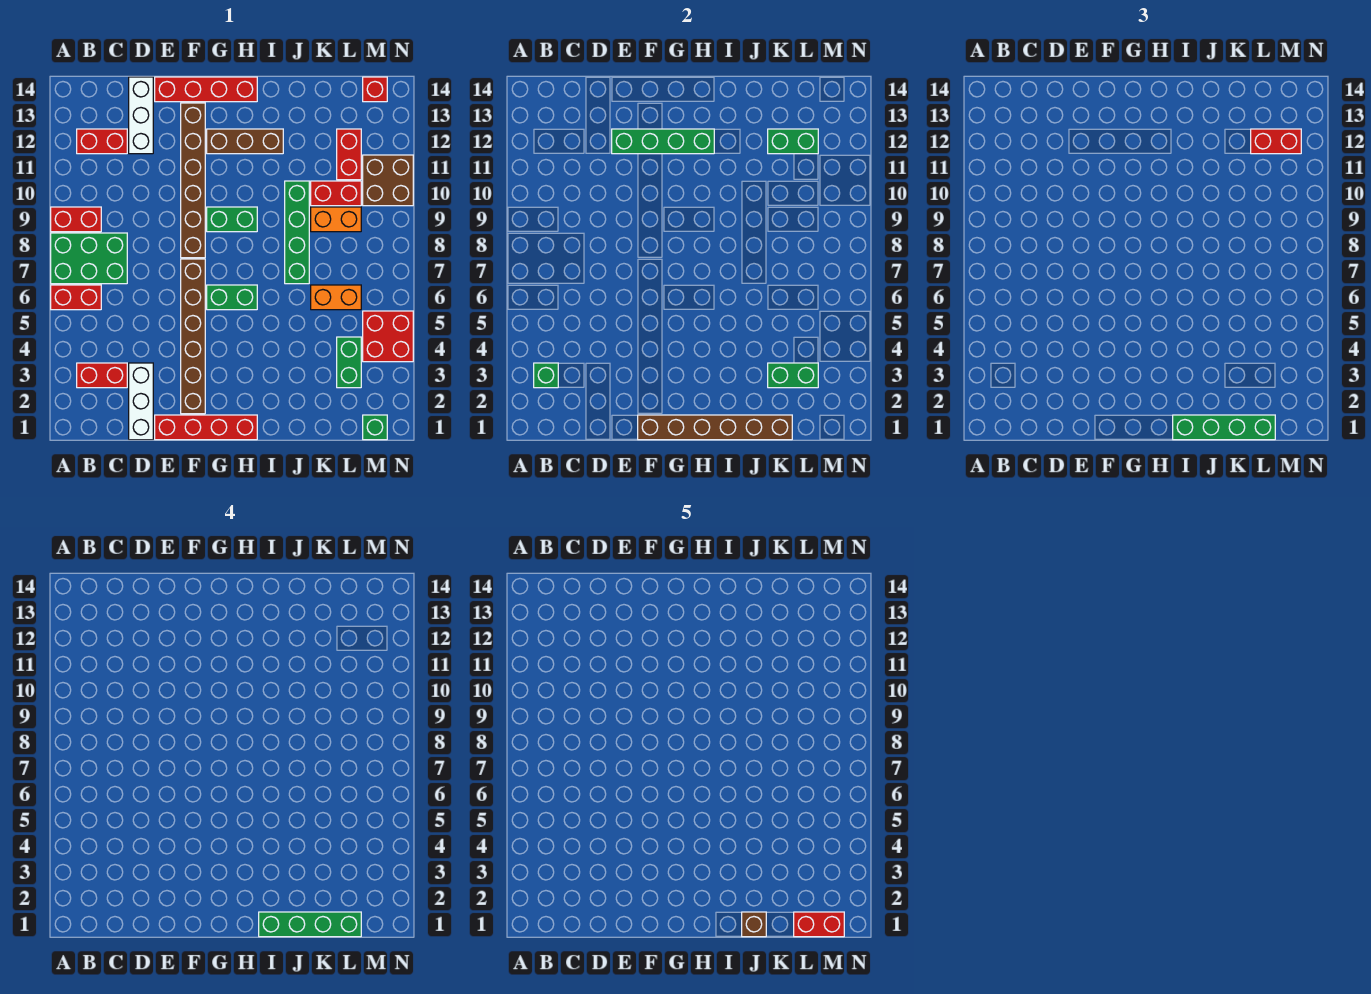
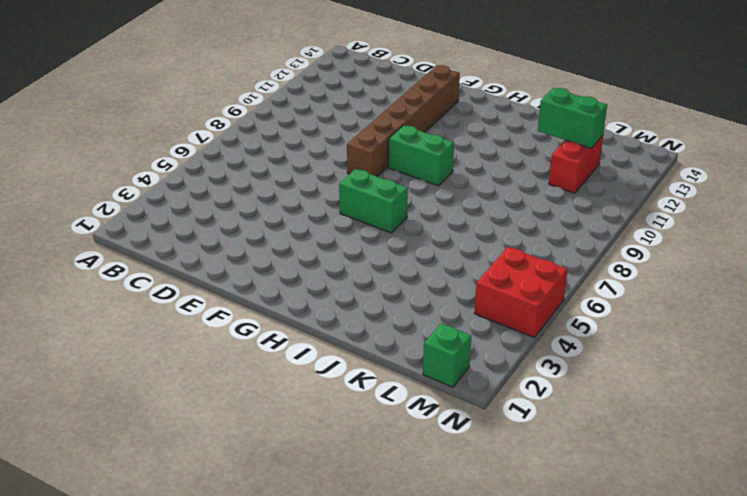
none -> red 1x2 brick [51,285,101,310]
none -> green 2x3 brick [51,233,127,284]
none -> red 1x2 brick [51,207,101,232]
none -> red 1x2 brick [77,363,127,388]

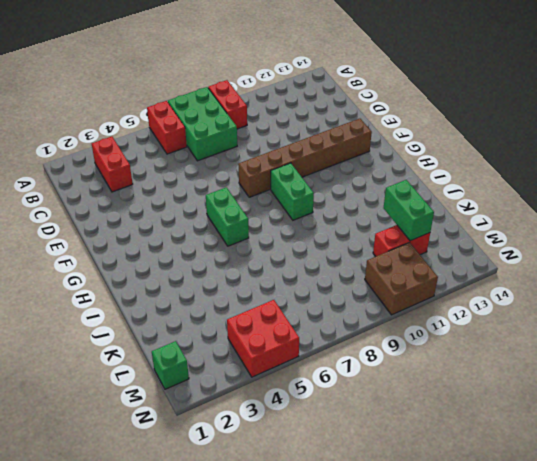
none -> red 1x2 brick [77,129,127,154]
none -> white 1x3 brick [129,363,153,440]
none -> white 1x3 brick [129,77,153,154]
none -> red 1x4 brick [155,415,257,440]

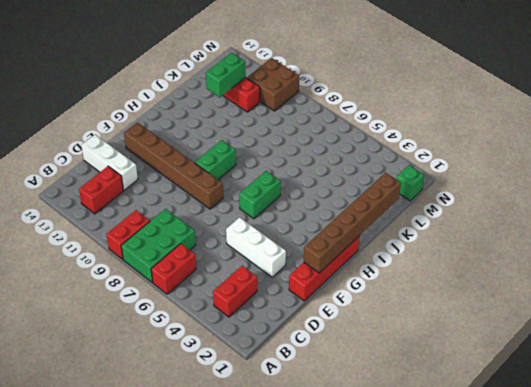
white 1x3 brick [226,217,286,277] -> white 1x3 brick moved to [129,363,153,440]
none -> red 1x4 brick [155,77,257,102]
none -> brown 1x6 brick [181,259,205,414]
none -> brown 1x3 brick [207,129,283,154]
none -> green 1x4 brick [285,181,309,284]

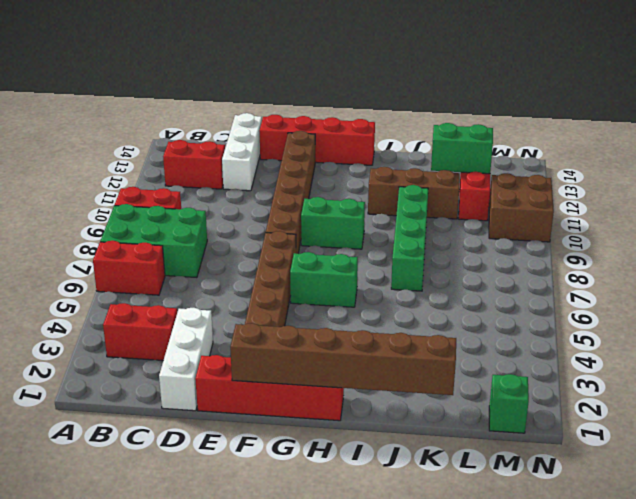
brown 1x3 brick [368,167,460,219] -> brown 1x3 brick moved to [207,129,283,154]
none -> orange 1x2 brick [311,285,361,310]
none -> orange 1x2 brick [311,207,361,232]
none -> red 1x2 brick [311,181,361,206]
none -> green 1x2 brick [337,337,361,388]

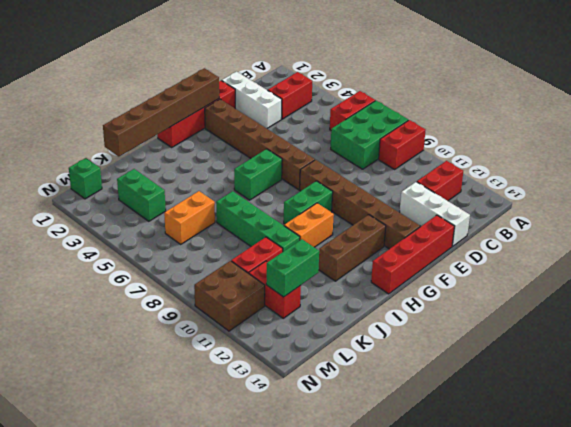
orange 1x2 brick [284,203,334,247] -> orange 1x2 brick moved to [311,207,361,232]
none -> red 2x2 brick [363,311,413,362]
none -> red 1x1 brick [363,77,387,102]
none -> green 1x1 brick [534,363,558,388]
none -> green 1x4 brick [612,129,714,154]

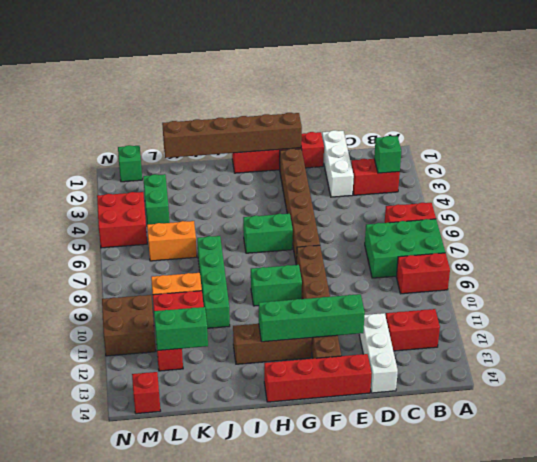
none -> green 1x2 brick [768,363,818,388]
none -> green 1x4 brick [1173,415,1275,440]
none -> red 1x2 brick [1251,129,1301,154]
none -> green 1x4 brick [259,912,361,937]

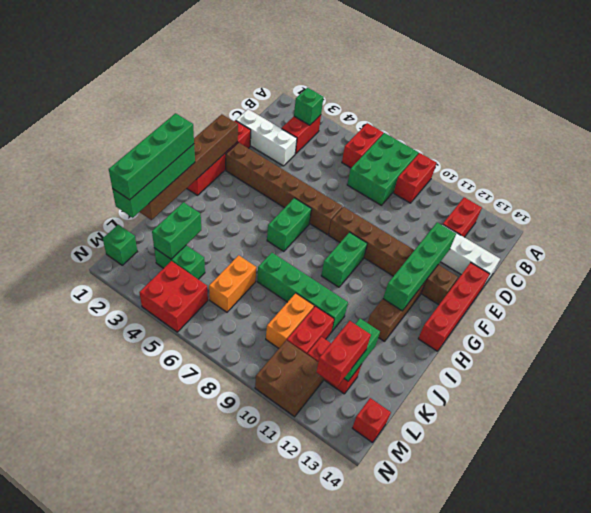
none -> brown 1x1 brick [742,912,766,937]
none -> red 1x2 brick [794,912,844,937]

